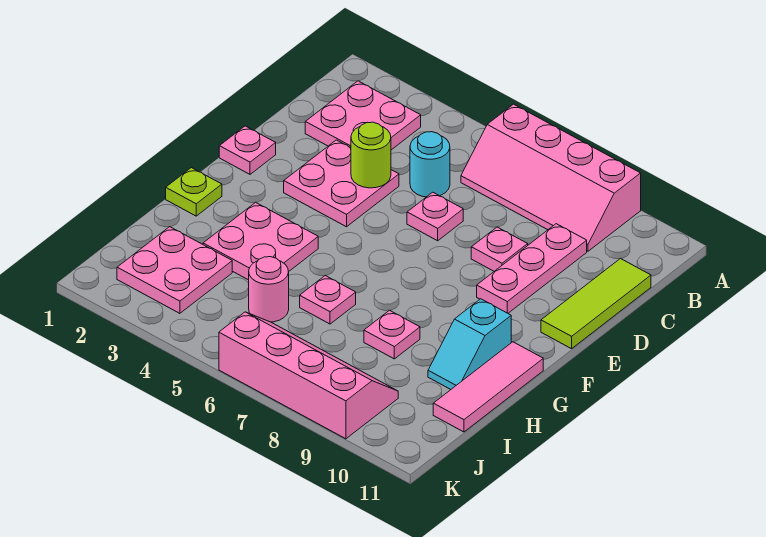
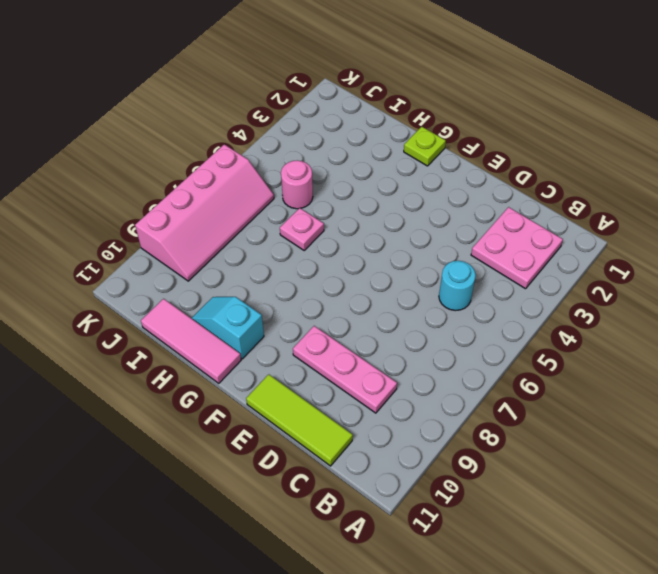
none -> pink 2x4 slope [461,104,641,251]
none -> pink 2x2 plate [284,140,399,227]
none -> pink 1x1 plate [407,192,463,241]

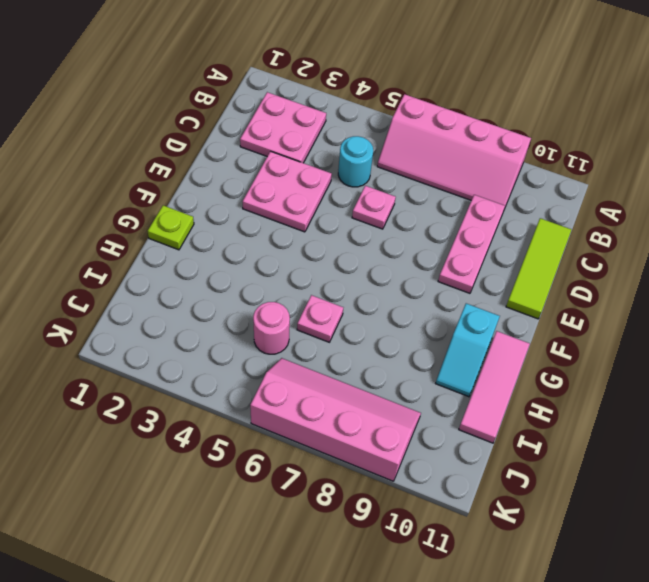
none -> pink 1x1 plate [471,227,528,271]
none -> pink 1x1 plate [219,126,276,174]
none -> pink 2x2 plate [203,202,318,280]

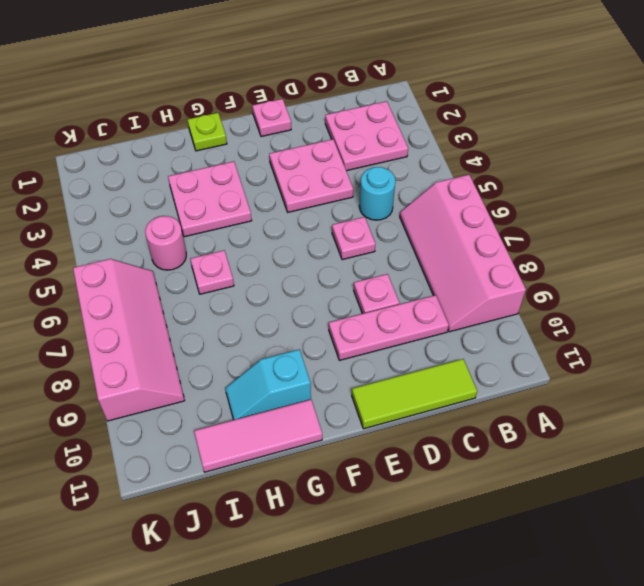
none -> pink 1x1 plate [364,310,420,359]
none -> pink 2x2 plate [117,227,232,313]
none -> lime 1x1 round brick [351,122,391,188]

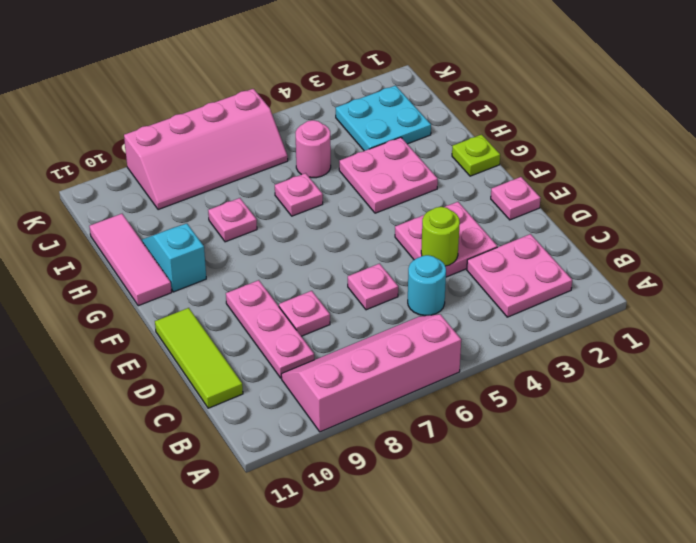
cyan 2x2 plate [336,86,431,151] -> pink 2x2 plate [117,227,232,313]

